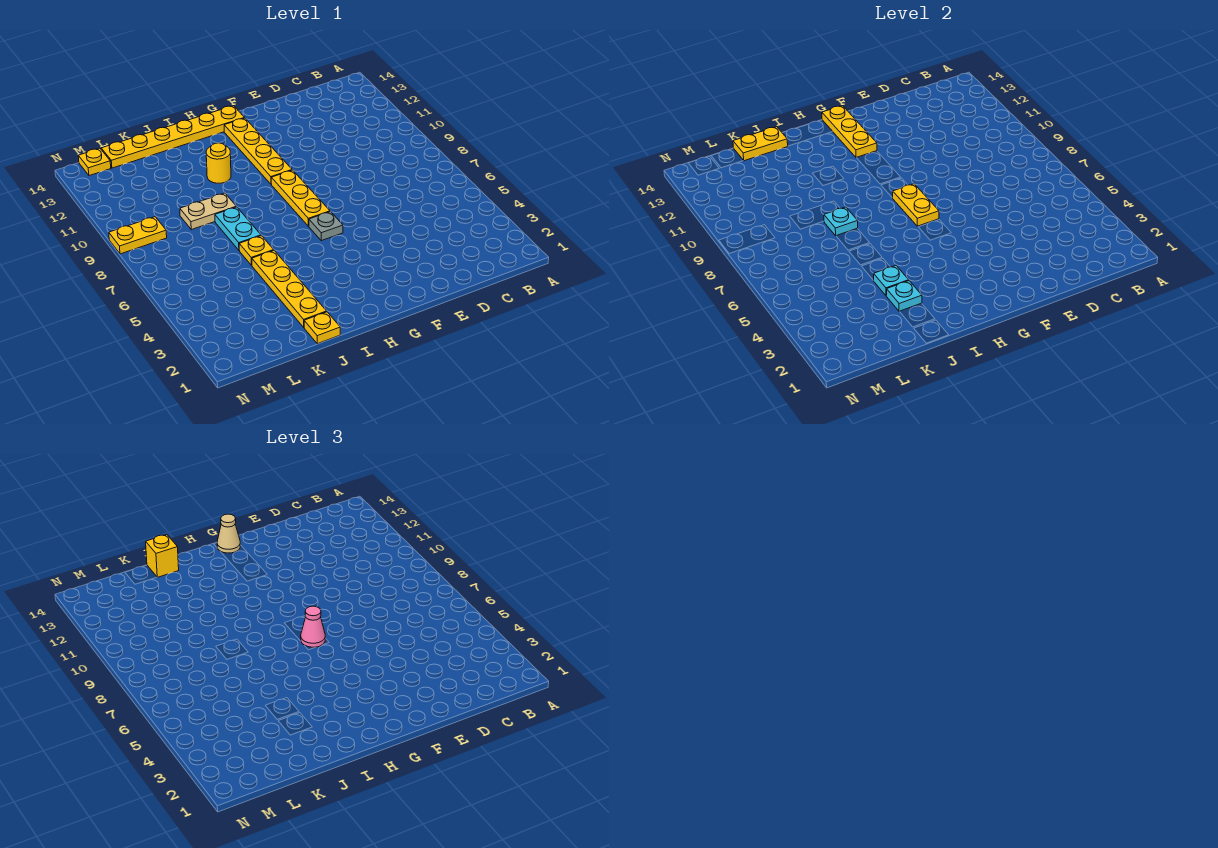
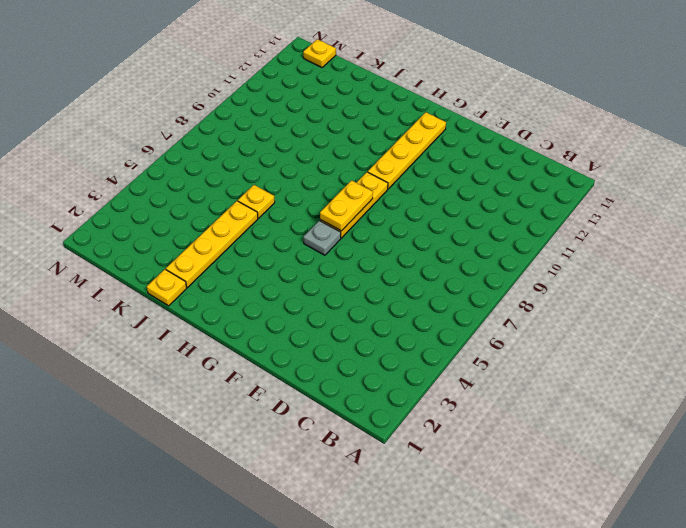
none -> yellow 1x6 plate [101,106,244,168]
none -> yellow 1x1 round brick [206,143,231,183]
none -> cyan 1x2 plate [215,207,261,250]

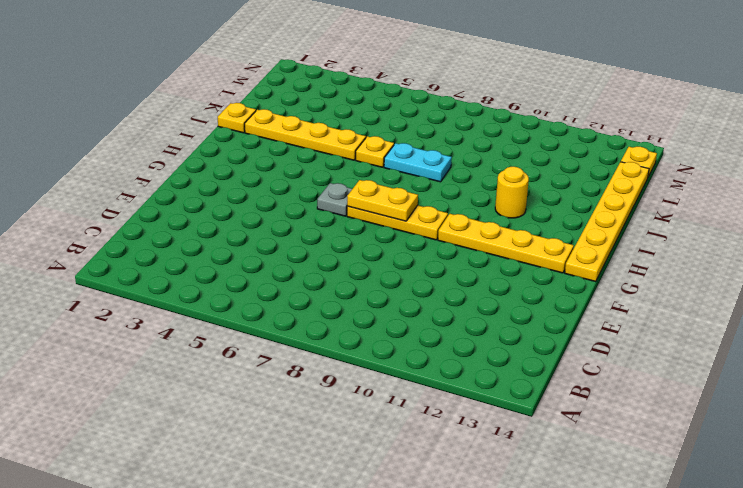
none -> tan 1x2 plate [180,193,236,230]
none -> yellow 1x2 plate [109,217,167,254]
none -> yellow 1x3 plate [822,106,877,158]

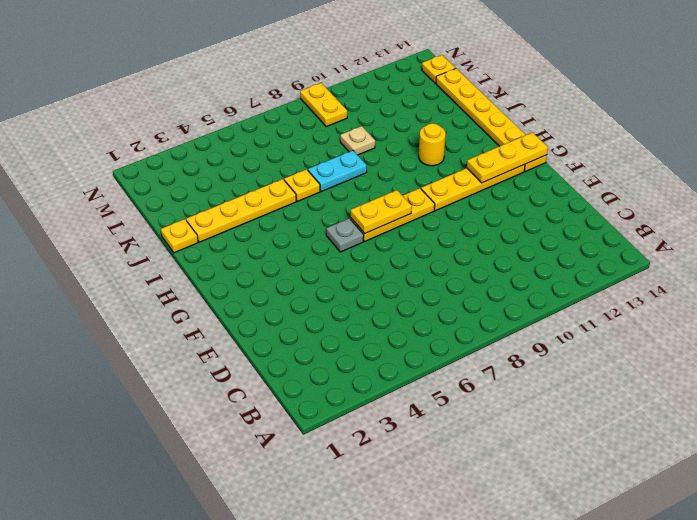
tan 1x1 plate [340,126,375,155] -> tan 1x2 plate [180,193,236,230]
none -> cyan 1x1 plate [887,281,922,312]
none -> cyan 1x1 plate [874,266,909,296]
none -> cyan 1x1 plate [824,207,858,236]

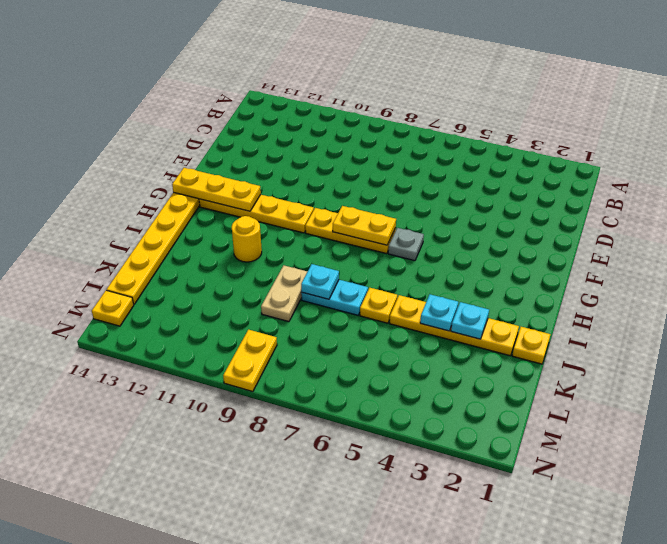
none -> yellow 1x2 plate [733,127,788,161]
none -> pink 1x1 cone [301,606,325,647]
none -> tan 1x1 cone [217,514,240,553]

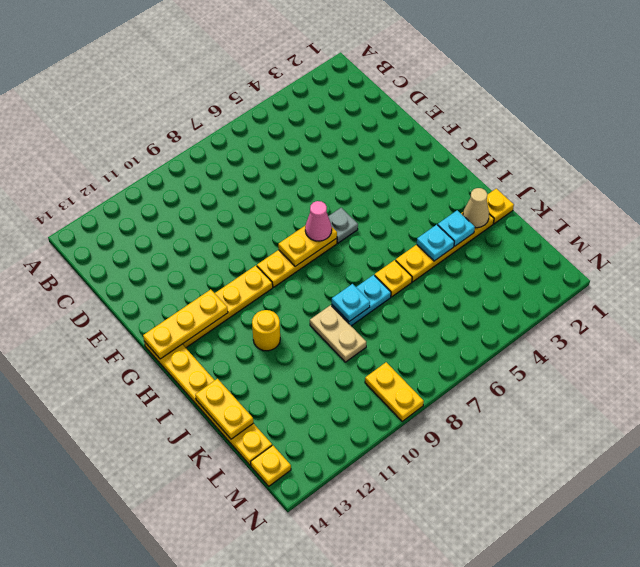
tan 1x1 cone [463,188,489,228] -> tan 1x1 cone moved to [217,514,240,553]
none -> yellow 1x1 brick [146,535,179,577]

